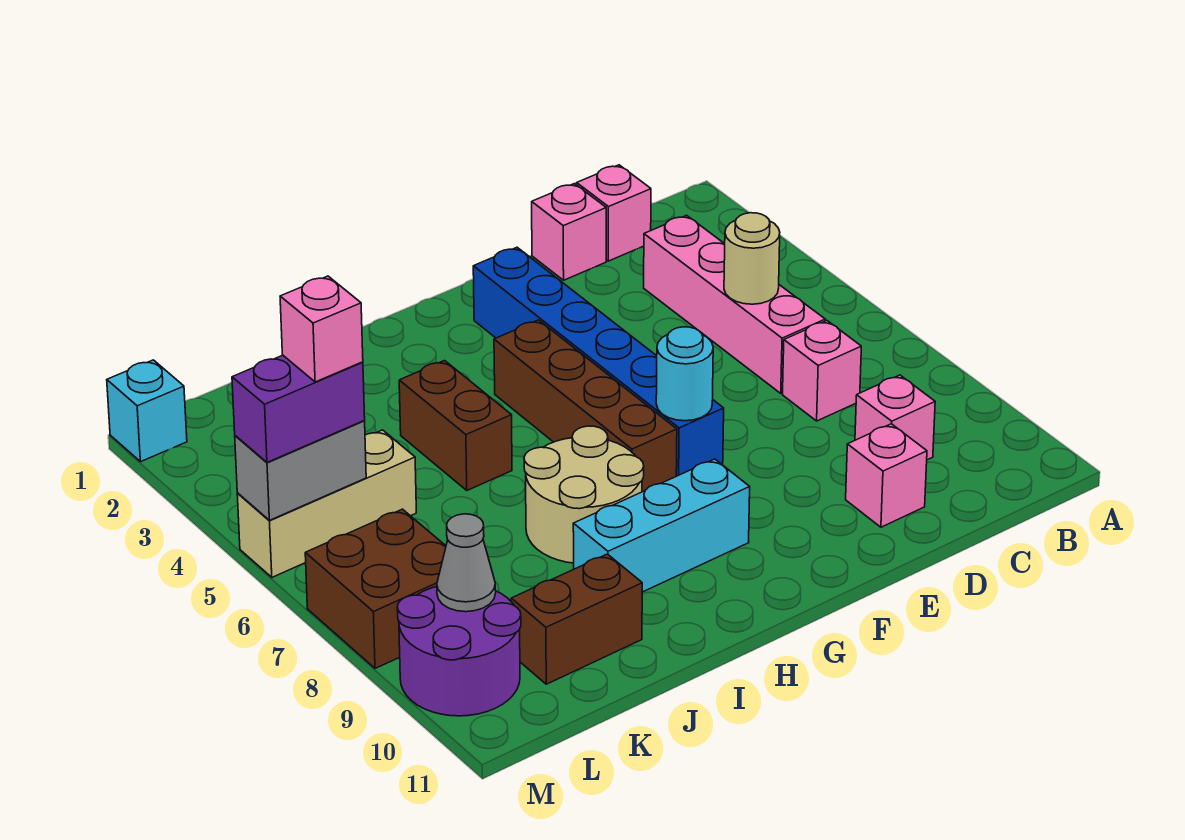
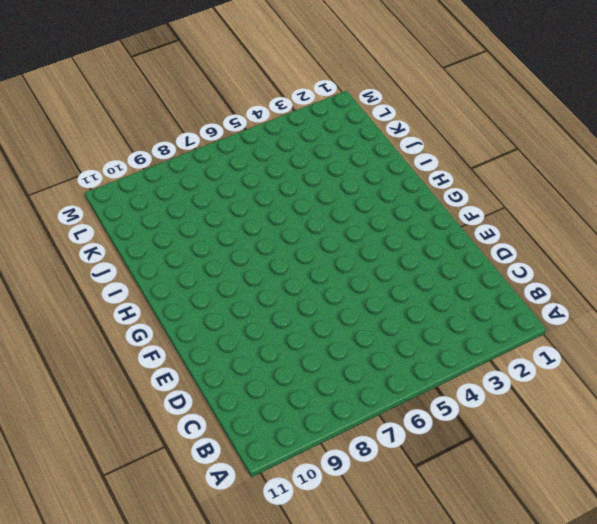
none -> pink 1x1 brick [577,165,651,261]
none -> pink 1x4 brick [644,215,825,393]
none -> pink 1x1 brick [783,321,861,421]

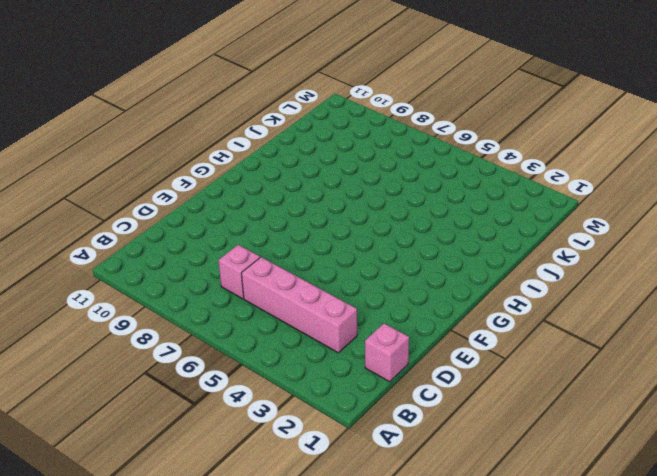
none -> pink 1x1 brick [855,375,935,460]
none -> pink 1x1 brick [532,184,606,280]
none -> pink 1x1 brick [846,424,927,527]

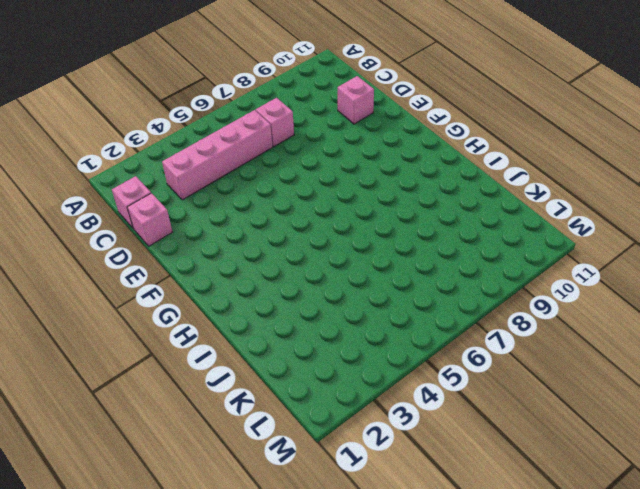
none -> pink 1x1 brick [855,375,935,460]
none -> blue 1x6 brick [473,247,724,476]
none -> brown 1x4 brick [494,320,677,492]

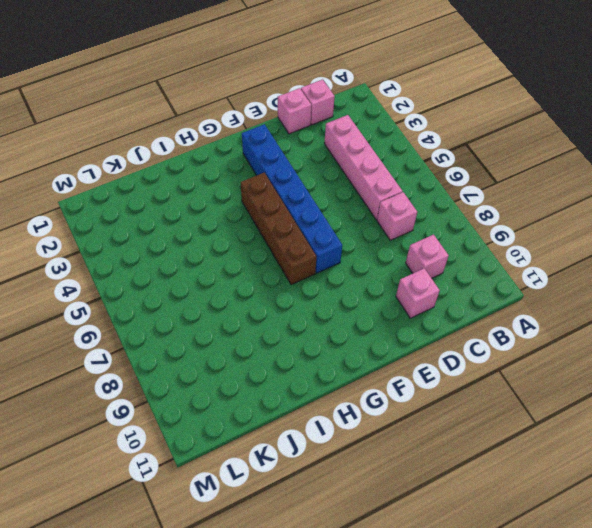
none -> cyan 1x3 brick [573,459,750,592]
none -> tan 2x2 round brick [524,426,644,563]
none -> brown 1x2 brick [399,361,512,490]

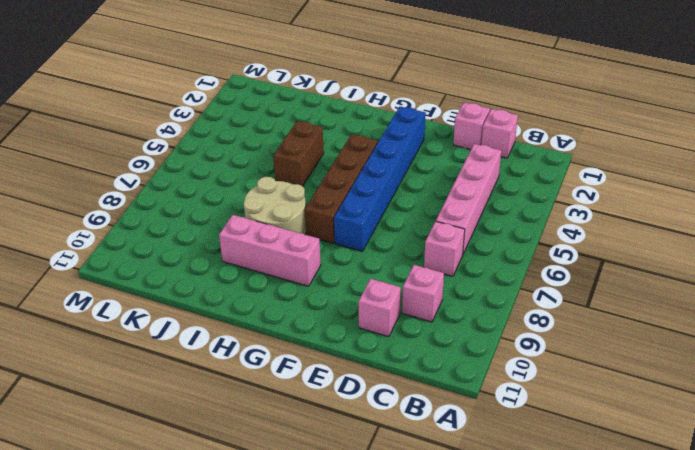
pink 1x3 brick [219,215,321,286] -> cyan 1x3 brick [573,459,750,592]
none -> brown 1x2 brick [511,554,642,684]
none -> tan 1x3 brick [237,430,416,577]
none -> brown 2x2 brick [305,509,446,668]

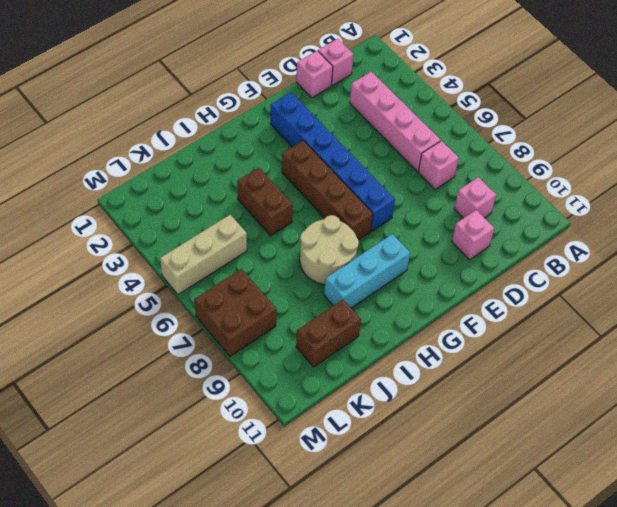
none -> purple 2x2 round brick [397,587,521,716]
none -> cyan 1x1 brick [107,360,187,462]
none -> tan 1x1 round brick [724,213,780,304]

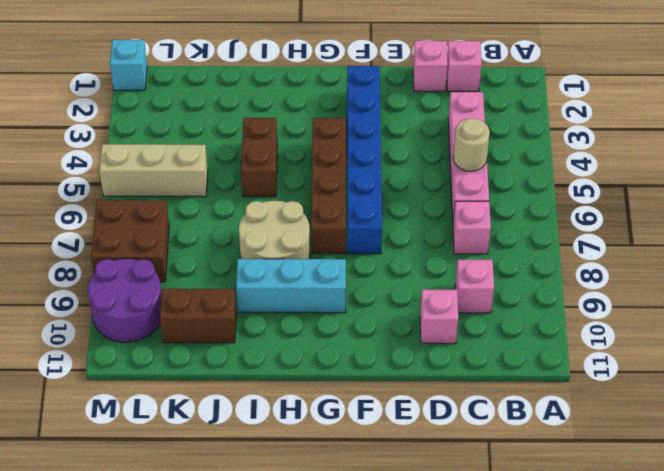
none -> cyan 1x1 round brick [656,327,713,421]
none -> grey 1x2 brick [235,421,366,520]
none -> grey 1x1 cone [437,514,496,612]

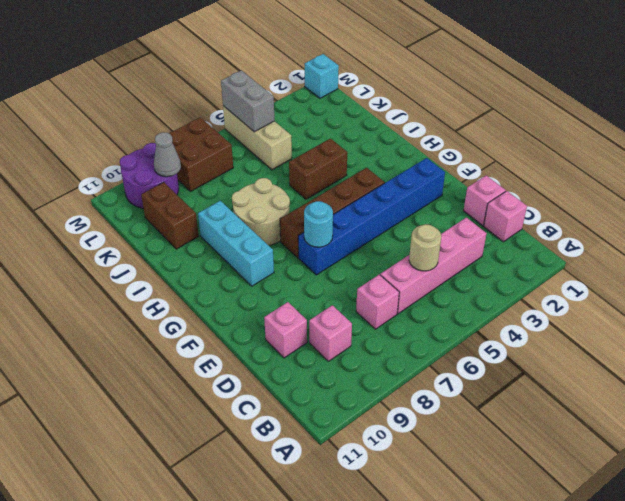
none -> purple 1x2 brick [232,355,365,462]
none -> pink 1x1 brick [280,276,363,382]

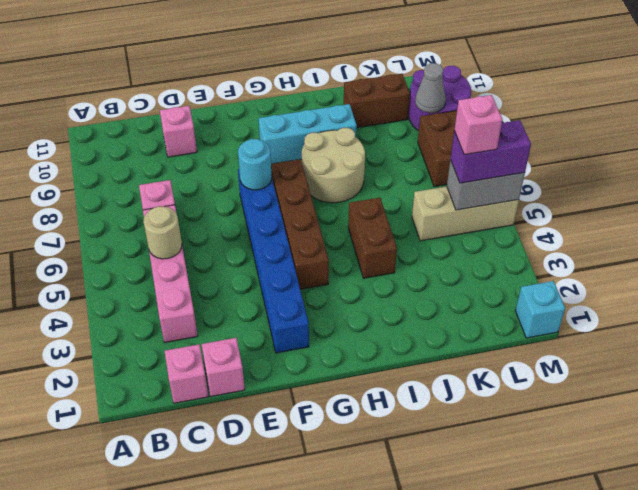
none -> pink 1x1 brick [855,375,935,460]

